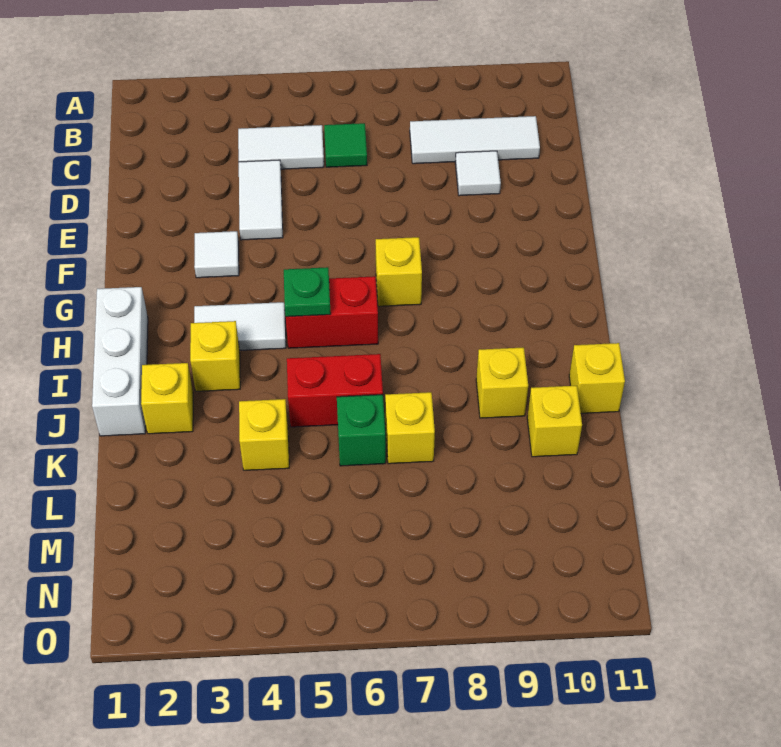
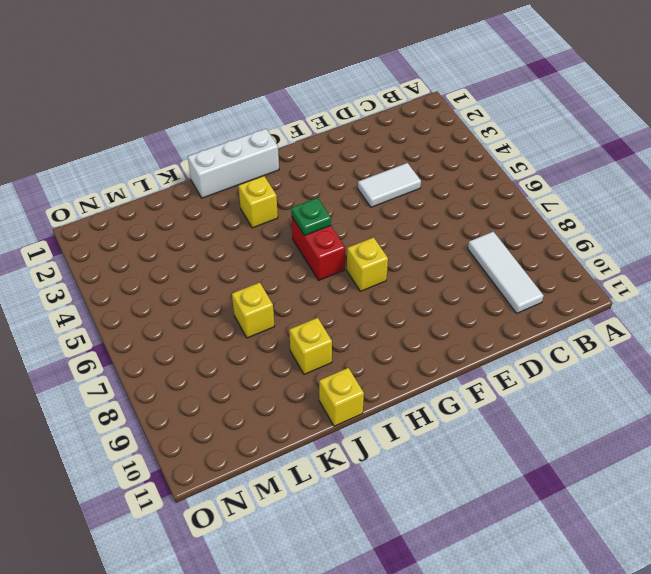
none -> white 1x2 tile [238,125,324,169]
none -> green 1x1 tile [324,123,367,167]
none -> white 1x1 tile [455,151,501,196]

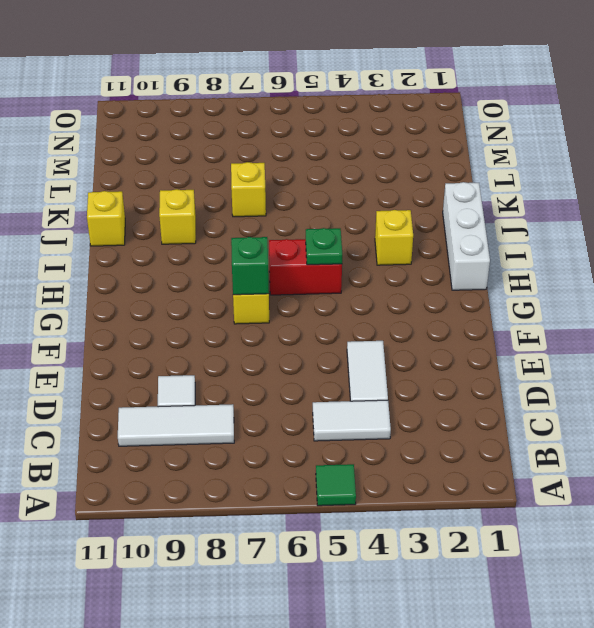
green 1x1 tile [316,464,356,506] -> green 1x1 tile moved to [324,123,367,167]
green 1x1 brick [231,237,269,295] -> green 1x1 brick moved to [337,395,386,466]
none -> white 1x1 tile [194,231,239,278]
none -> white 1x2 tile [194,302,286,350]
none -> yellow 1x1 brick [141,363,193,434]

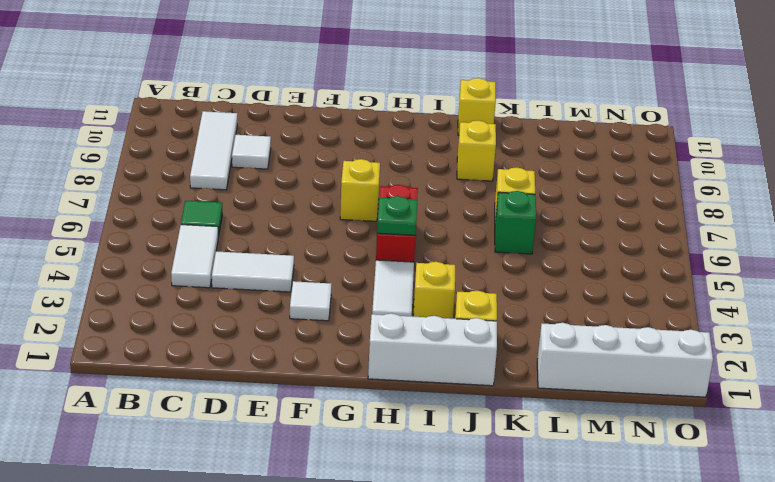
white 1x4 brick [537,323,713,397] -> none
none -> red 1x2 brick [287,354,383,427]
none -> yellow 1x1 brick [239,399,289,470]
none -> yellow 1x1 brick [527,386,582,457]

